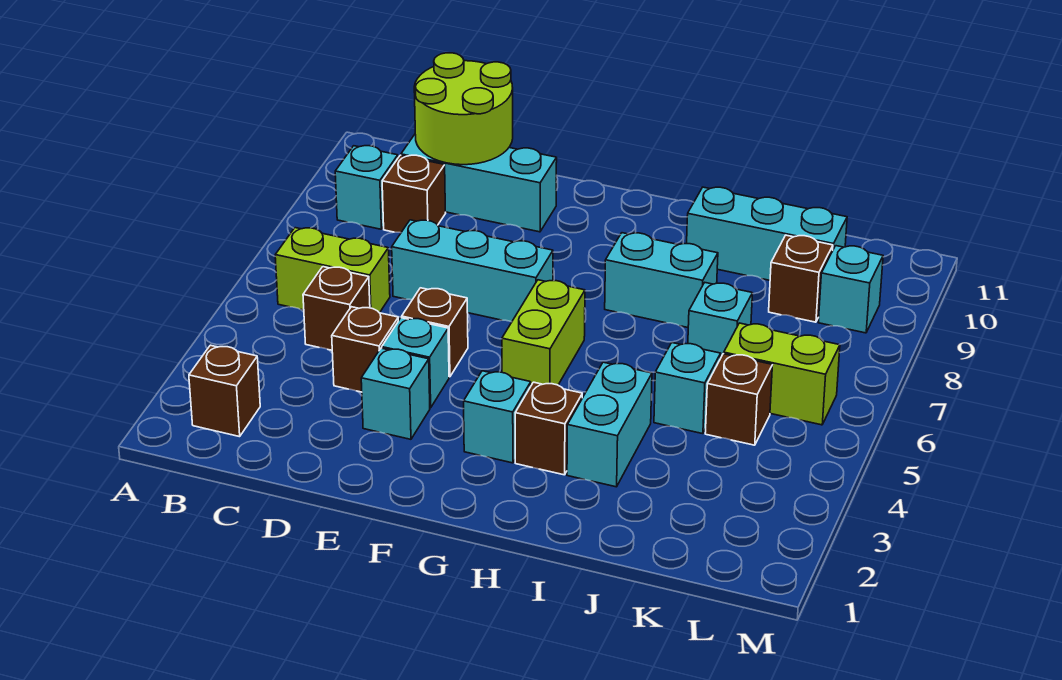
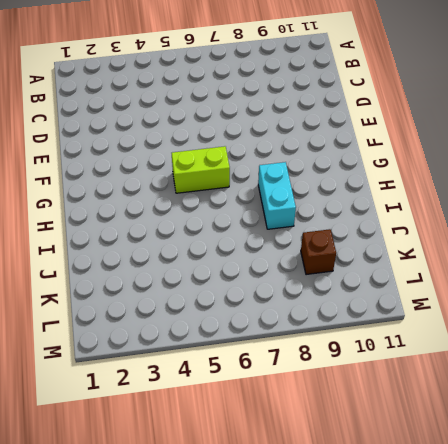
none -> brown 1x1 brick [189,345,260,437]
none -> lime 1x2 brick [275,228,390,313]
none -> cyan 1x1 brick [335,146,398,229]

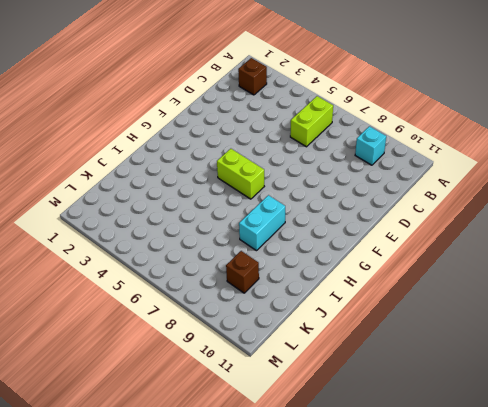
none -> brown 1x1 brick [303,267,370,350]
none -> brown 1x1 brick [382,155,446,233]
none -> cyan 1x3 brick [401,135,557,232]

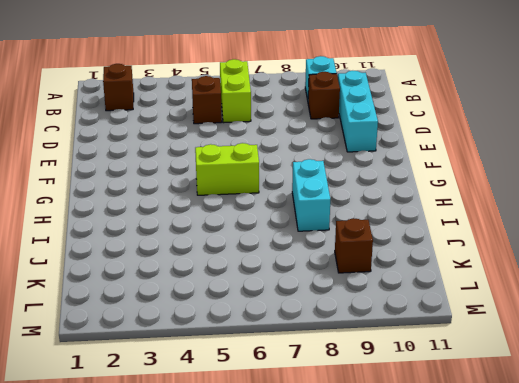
none -> brown 1x1 brick [332,307,398,392]
none -> cyan 1x3 brick [392,220,553,322]
none -> cyan 1x1 brick [361,348,430,439]

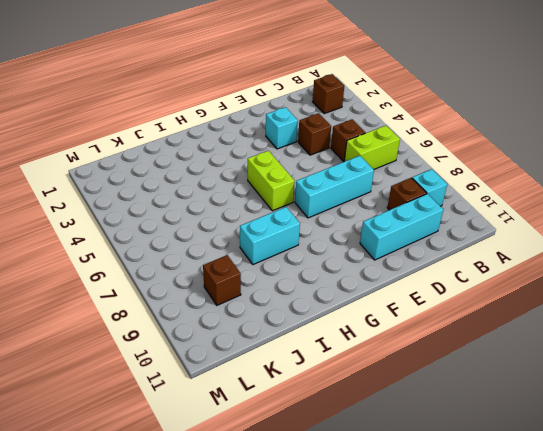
none -> cyan 1x1 brick [382,318,449,408]
none -> brown 1x1 brick [401,288,468,377]
none -> cyan 1x1 brick [464,371,531,463]

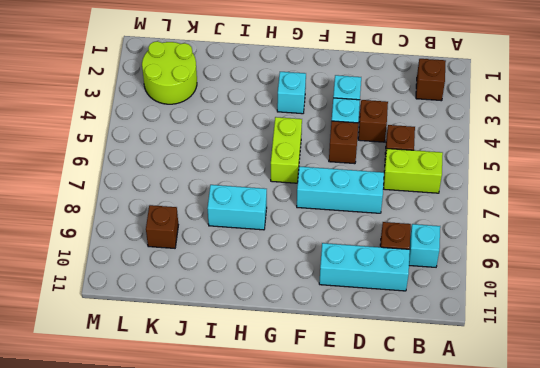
lime 2x2 round brick [142,41,197,104] -> lime 2x2 round brick moved to [414,53,513,165]
none -> brown 1x1 brick [515,382,582,475]
none -> cyan 1x2 brick [567,362,652,487]
none -> cyan 1x3 brick [687,187,847,280]

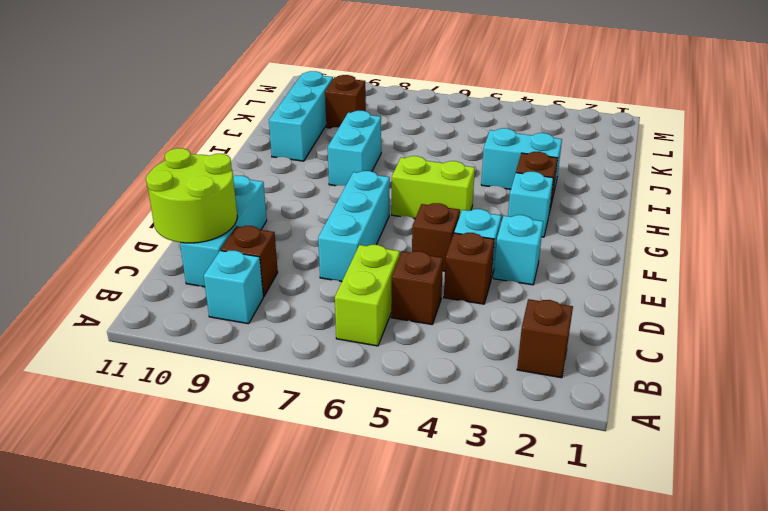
none -> cyan 1x1 brick [654,343,721,434]
none -> cyan 1x1 brick [688,283,752,358]
none -> brown 1x1 brick [705,354,772,445]

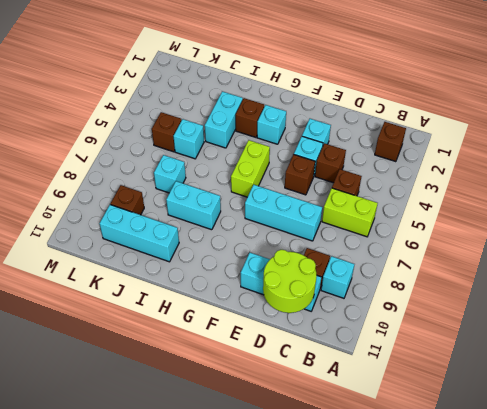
none -> lime 1x2 brick [724,323,840,425]
none -> cyan 1x1 brick [818,246,883,333]

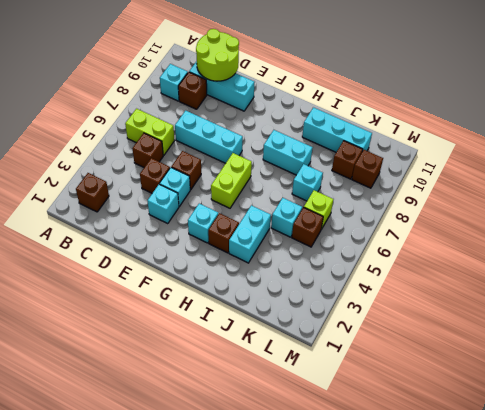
lime 1x1 brick [304,190,333,229] -> lime 1x2 brick [724,323,840,425]
brown 1x1 brick [352,150,383,188] -> cyan 1x1 brick [818,246,883,333]

